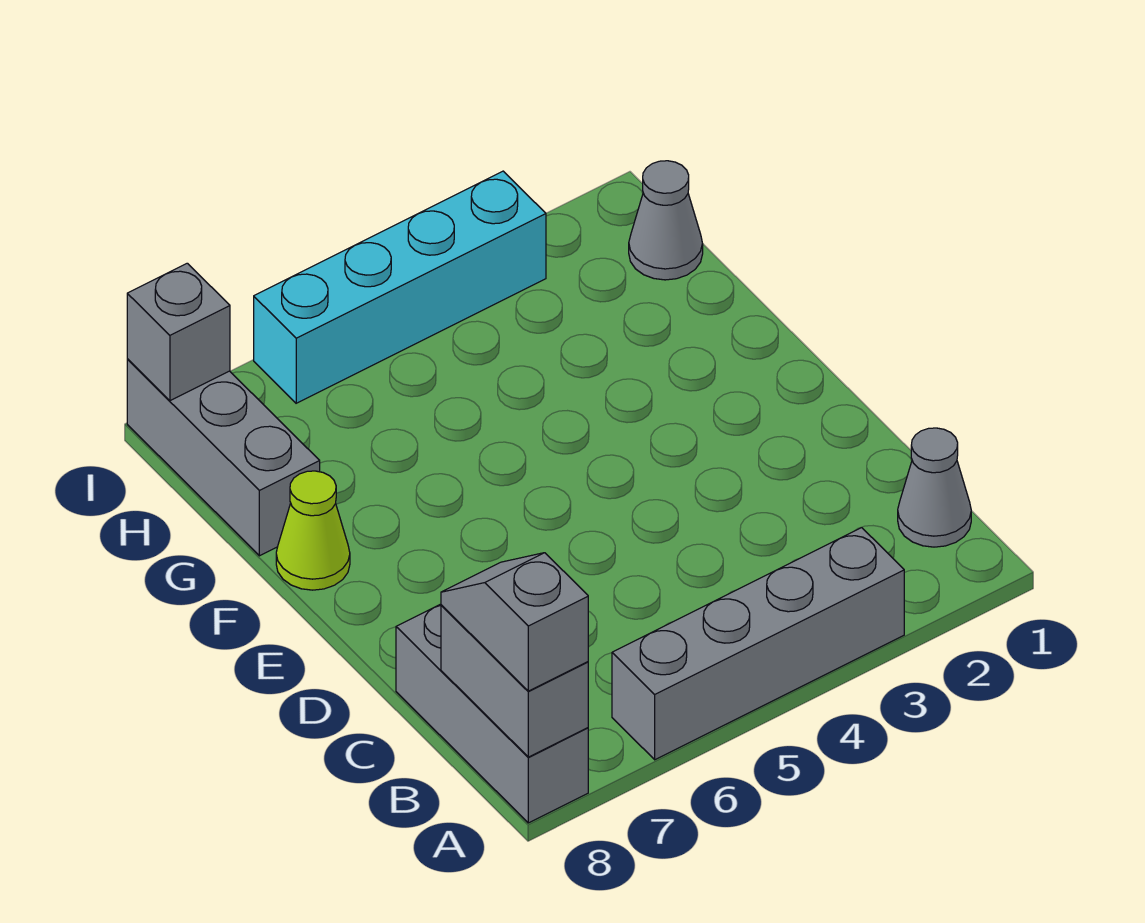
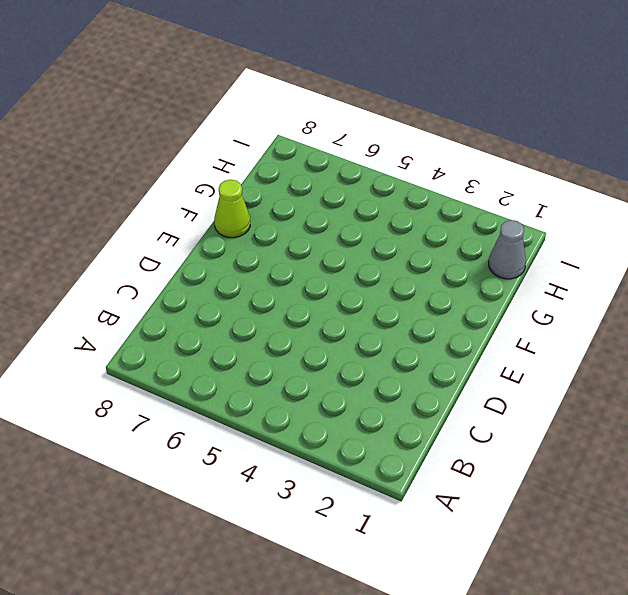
none -> grey 1x4 brick [612,528,904,760]
none -> grey 1x3 brick [396,604,588,823]

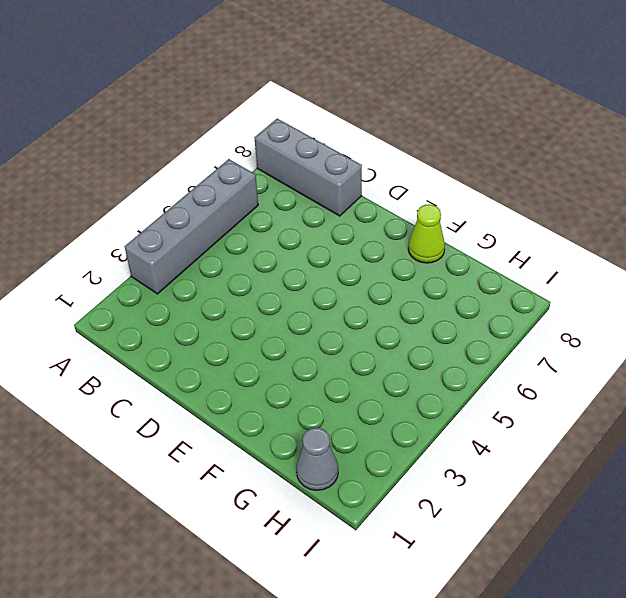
none -> grey 1x1 cone [898,428,971,547]
none -> grey 1x3 brick [127,359,320,556]

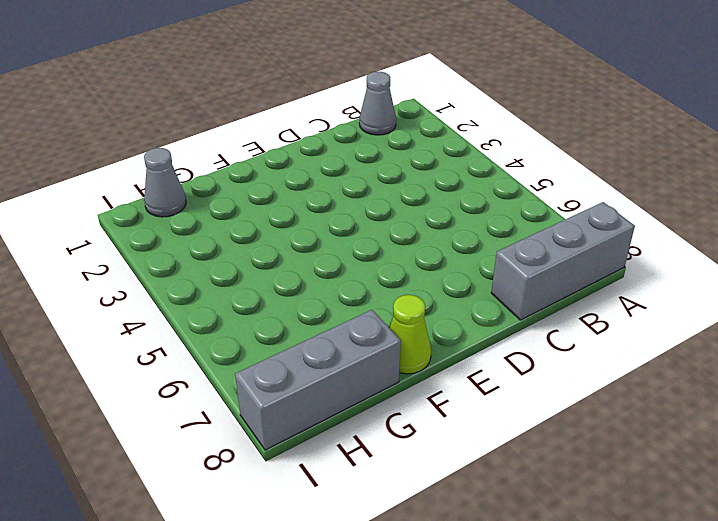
none -> grey 1x4 brick [612,528,904,760]
none -> cyan 1x4 brick [254,171,546,403]

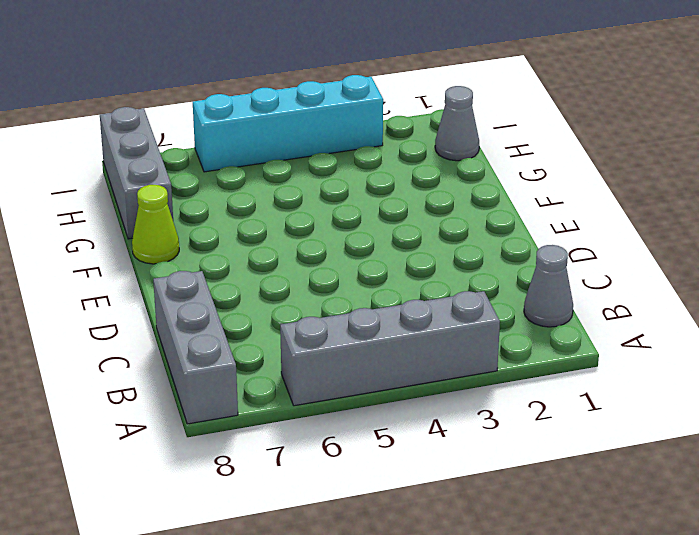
none -> grey 1x2 brick [441,605,588,757]
none -> grey 1x1 brick [127,263,230,401]

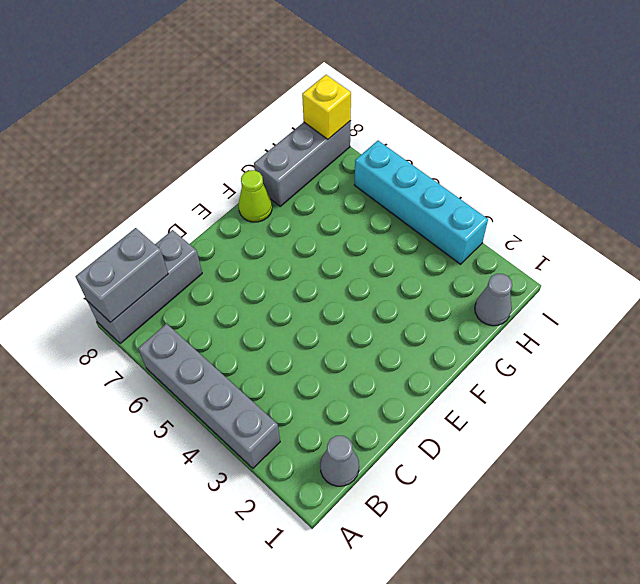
yellow 1x1 brick [302,75,351,139] -> grey 1x1 brick [127,263,230,401]
none -> grey 1x2 slope [441,553,588,691]

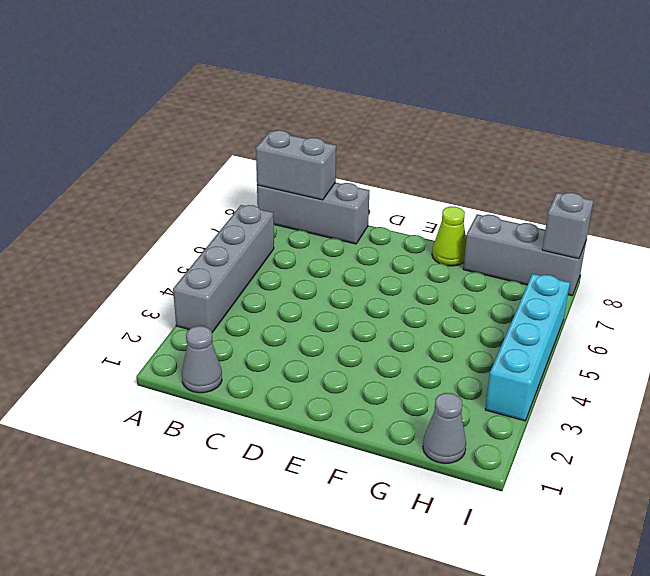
none -> grey 1x2 slope [441,553,588,691]

